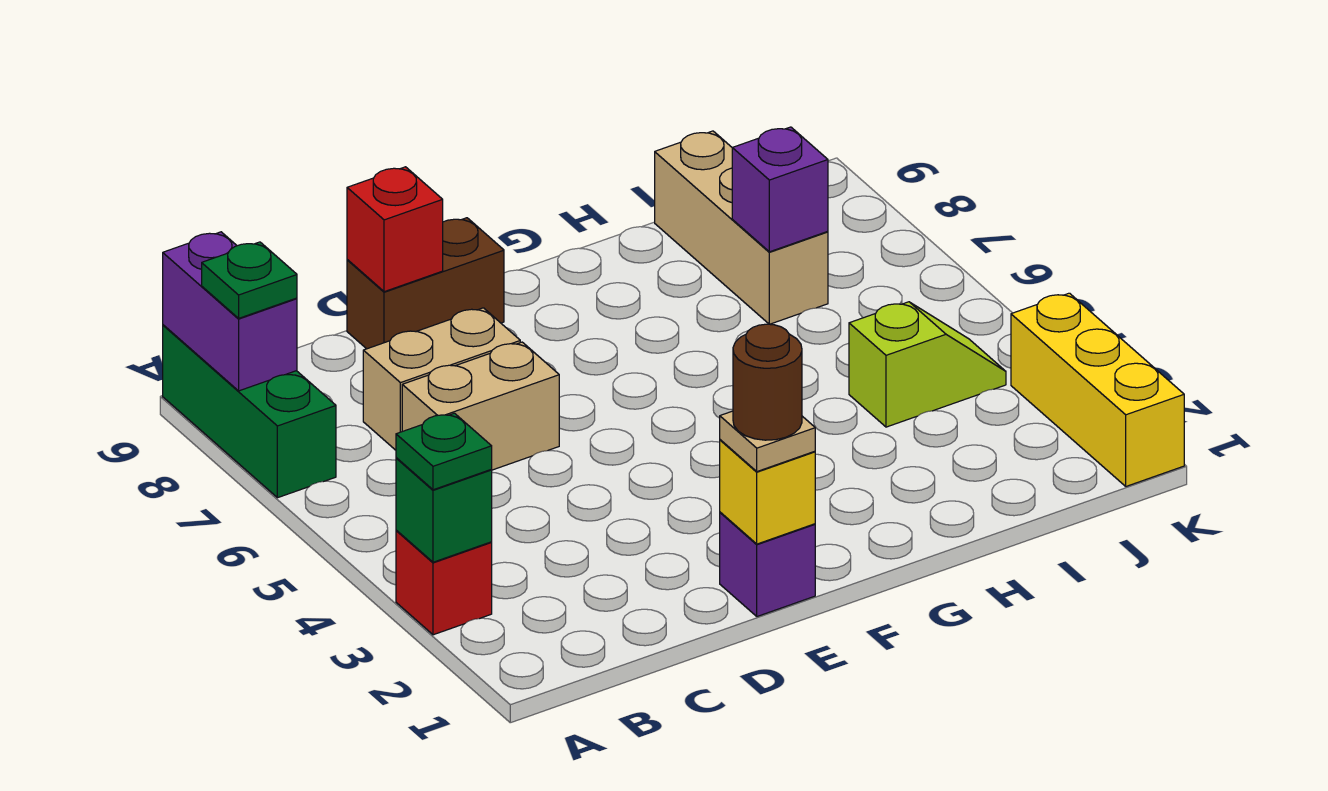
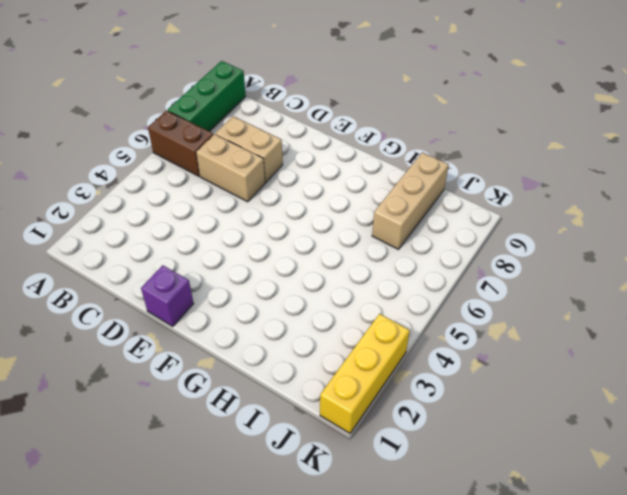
brown 1x2 brick [148,111,213,176] -> brown 1x2 brick moved to [347,218,504,349]
none -> red 1x1 brick [396,530,492,635]
none -> lime 1x2 slope [849,302,1006,427]
none -> green 1x1 brick [396,458,492,562]

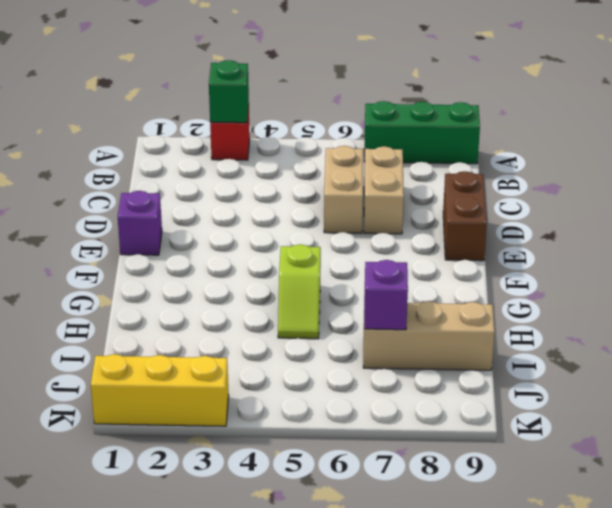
lime 1x2 slope [278,244,321,339] -> lime 1x2 slope moved to [849,302,1006,427]
none -> purple 1x2 brick [163,232,297,391]
none -> red 1x1 brick [347,167,443,292]
none -> yellow 1x1 brick [720,440,815,544]

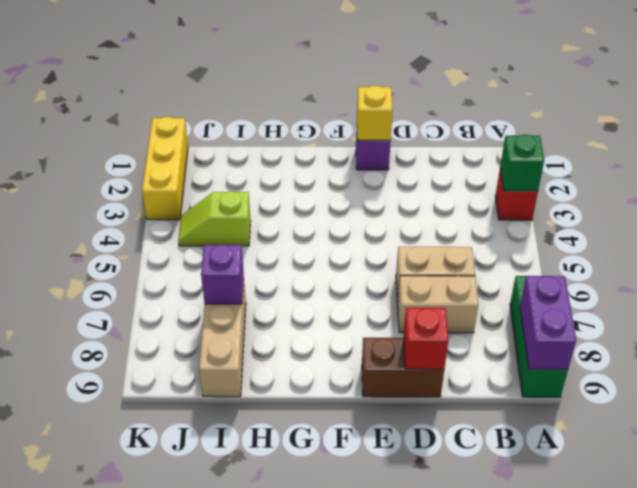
none -> green 1x1 plate [396,413,492,490]
none -> green 1x1 plate [202,242,297,318]
none -> tan 1x1 plate [720,411,815,471]

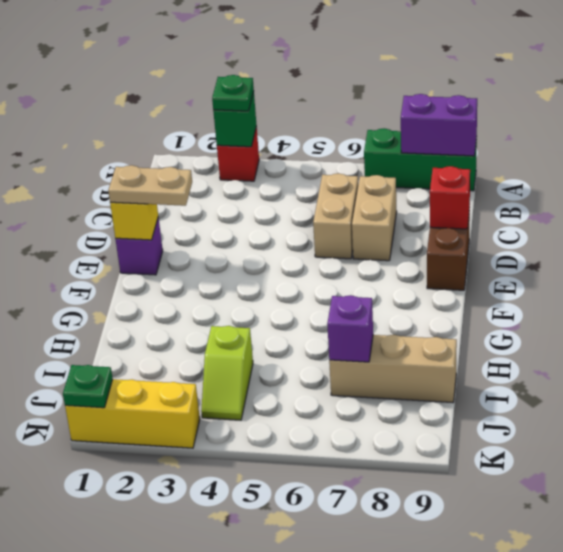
tan 1x2 plate [108,165,192,206] -> tan 1x1 plate [720,411,815,471]
green 1x1 plate [63,365,113,408] -> green 1x1 plate moved to [202,242,297,318]
none -> brown 1x1 round brick [733,324,802,440]

